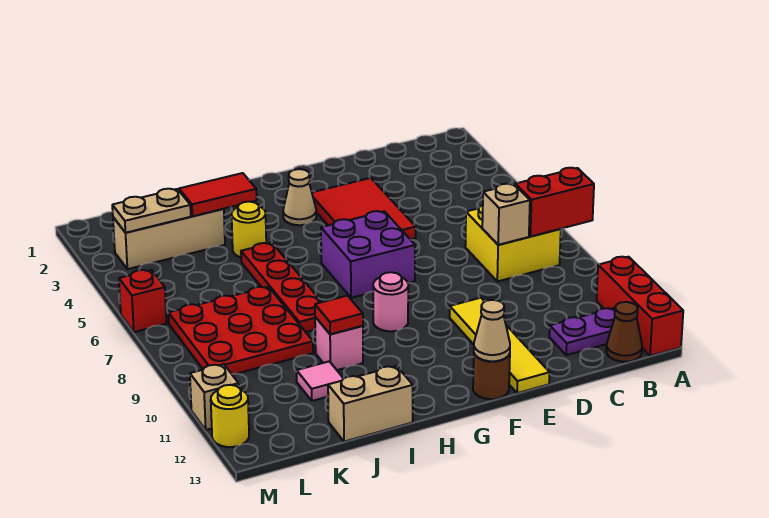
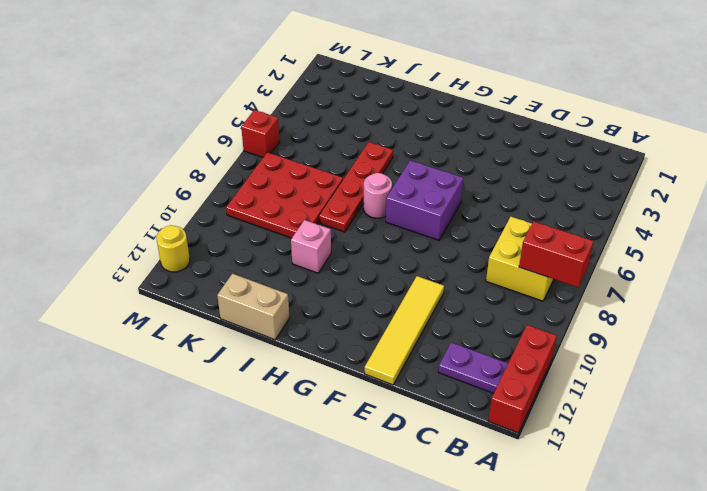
pink 1x1 round brick [364,173,392,218] -> pink 1x1 round brick moved to [373,272,408,331]
none -> brown 1x1 cone [606,302,642,362]
none -> red 2x3 tile [312,178,416,240]
none -> brown 1x1 round brick [473,354,510,399]

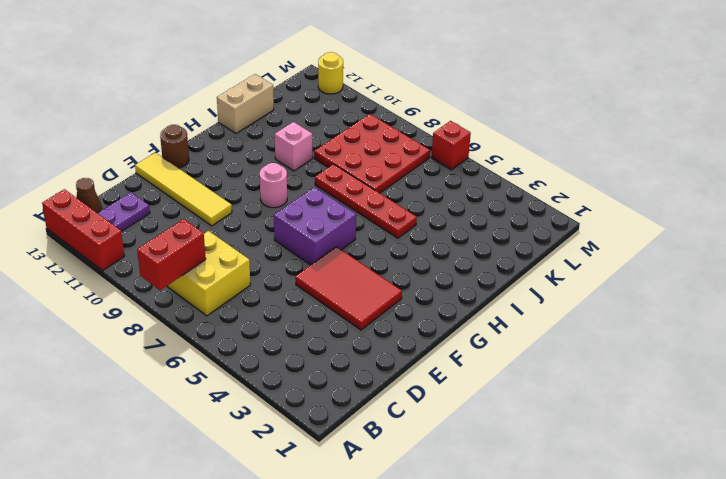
none -> tan 1x1 cone [283,169,316,225]
none -> yellow 1x1 round brick [232,202,266,257]
none -> tan 1x3 brick [113,209,225,269]

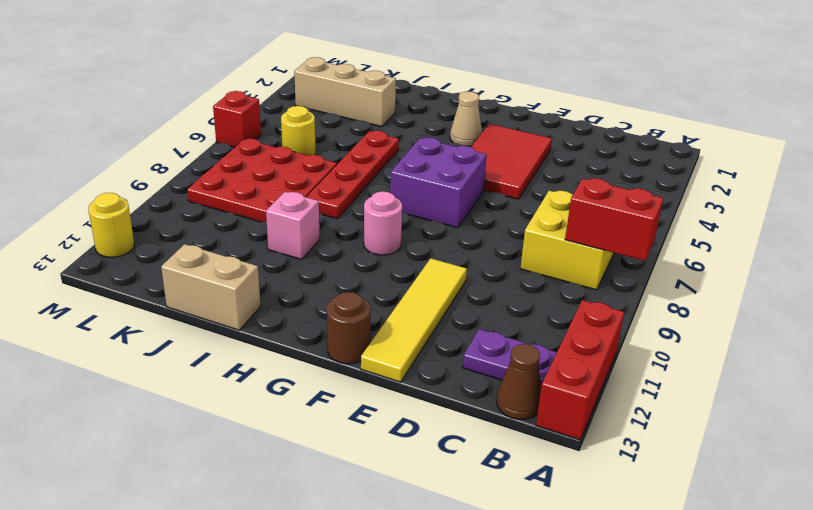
yellow 1x1 round brick [281,106,316,155] -> yellow 1x1 round brick moved to [232,202,266,257]
none -> pink 1x1 tile [297,361,344,401]
none -> tan 1x1 brick [190,364,239,430]
none -> tan 1x1 brick [482,184,530,245]

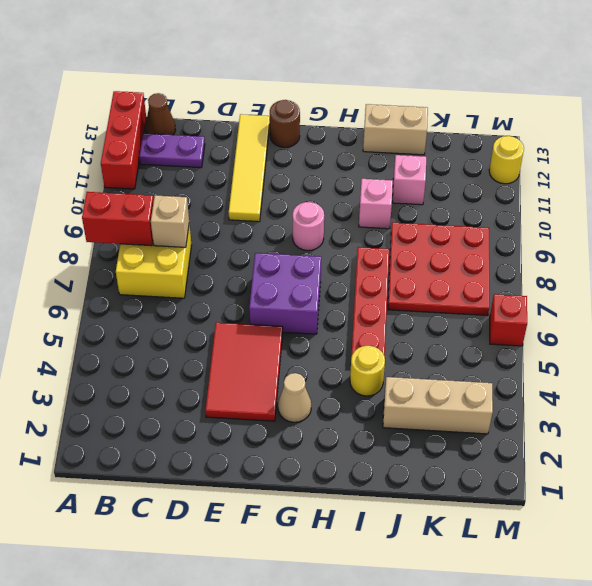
pink 1x1 brick [392,155,426,205] -> pink 1x1 tile [297,361,344,401]
none -> tan 1x1 brick [190,364,239,430]
none -> tan 1x1 cone [474,300,510,361]
none -> red 1x2 tile [179,173,257,216]

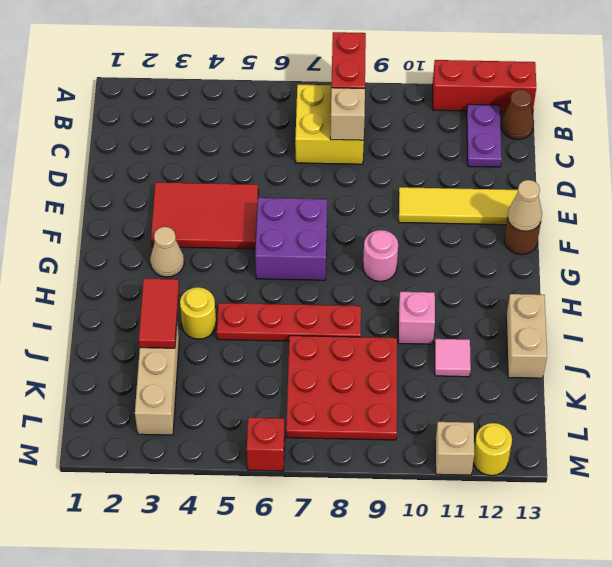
none -> red 1x1 tile [315,296,363,334]
none -> tan 1x2 plate [112,189,191,233]

